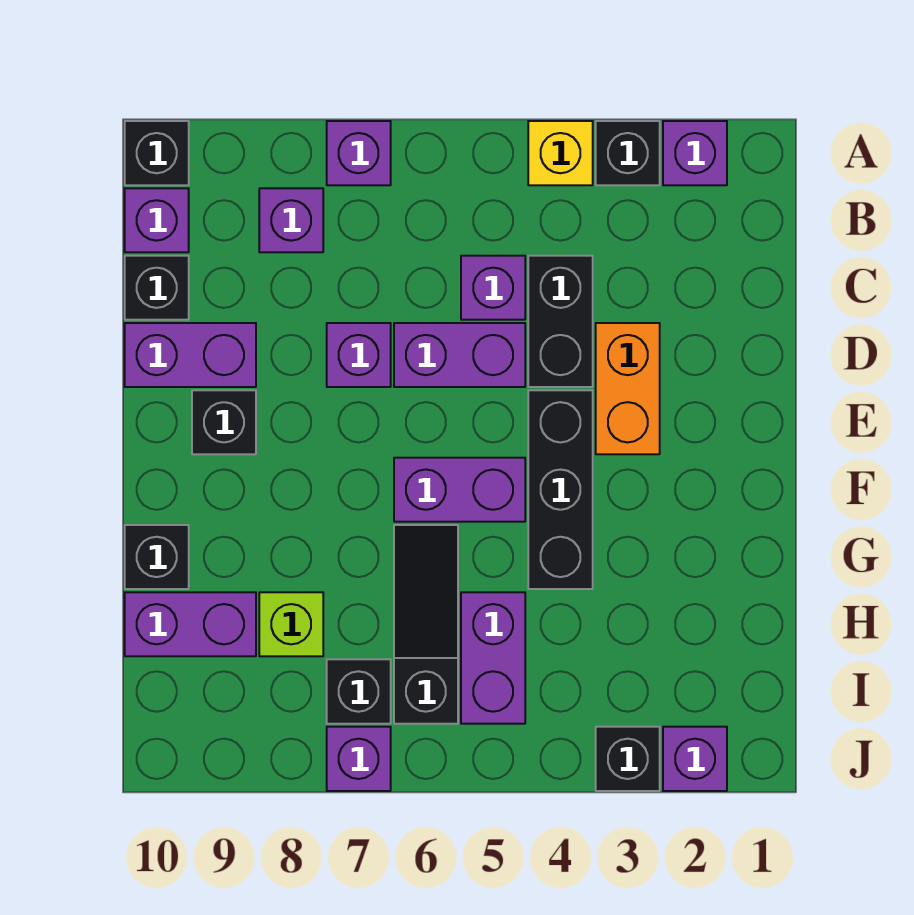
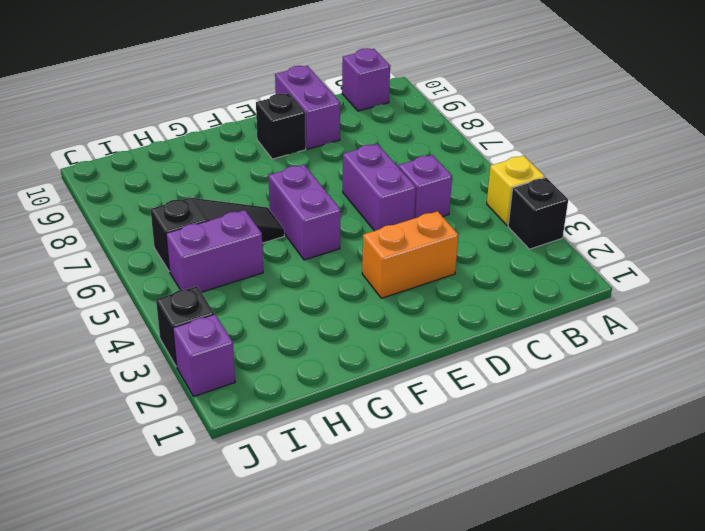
none -> purple 1x1 brick [663,121,727,185]
none -> purple 1x1 brick [327,121,391,185]
none -> black 1x1 brick [125,121,189,185]

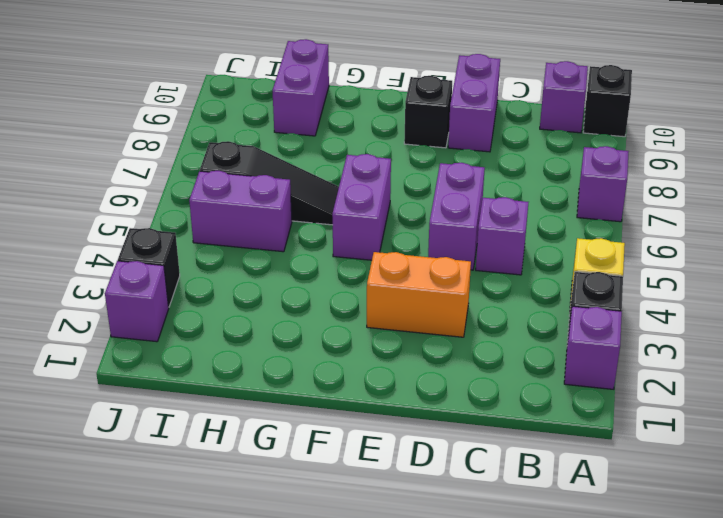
none -> purple 1x1 brick [259,188,323,252]
none -> black 1x2 brick [528,256,593,387]
none -> black 1x1 brick [125,256,189,320]

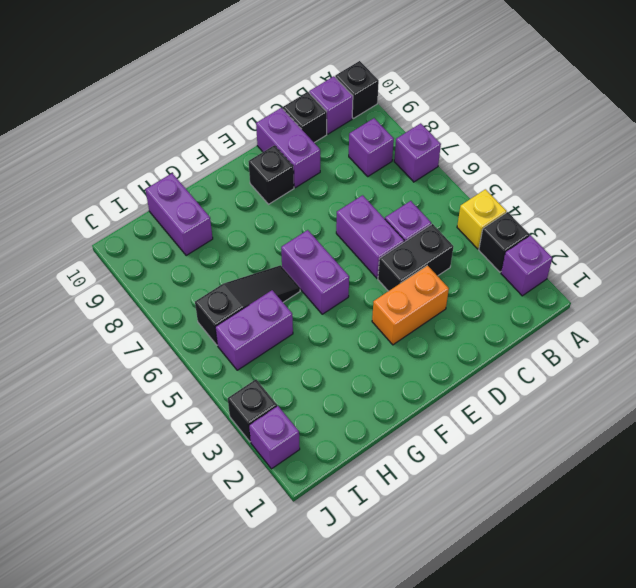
none -> purple 1x1 brick [327,323,391,387]
none -> black 1x3 brick [528,390,593,589]
none -> black 1x1 brick [125,525,189,589]

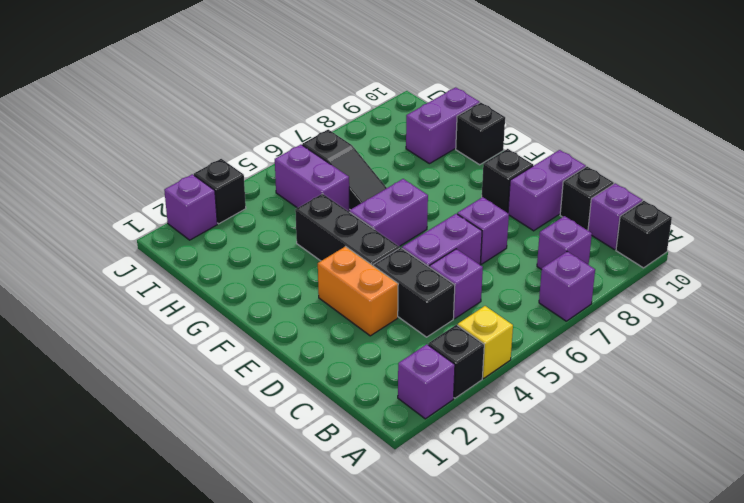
none -> lime 1x1 brick [259,592,323,656]
none -> black 1x1 brick [327,659,391,724]
none -> purple 1x1 brick [327,727,391,791]

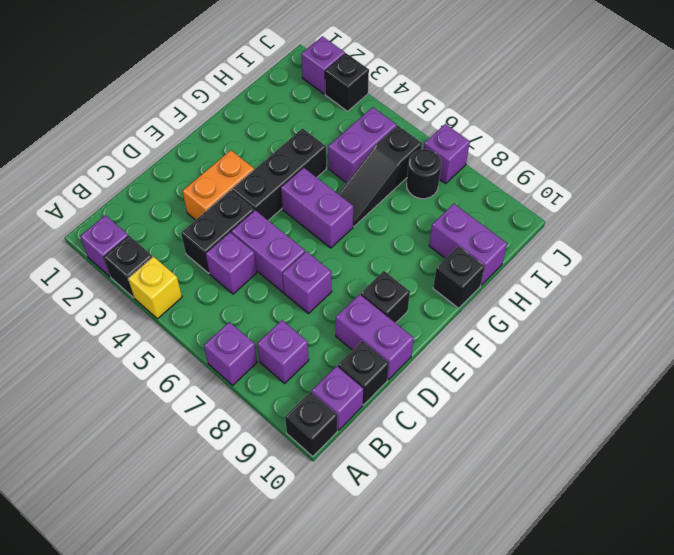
black 1x1 round brick [407,149,441,199] -> black 1x1 brick [327,659,391,724]
none -> lime 1x1 brick [259,592,323,656]

